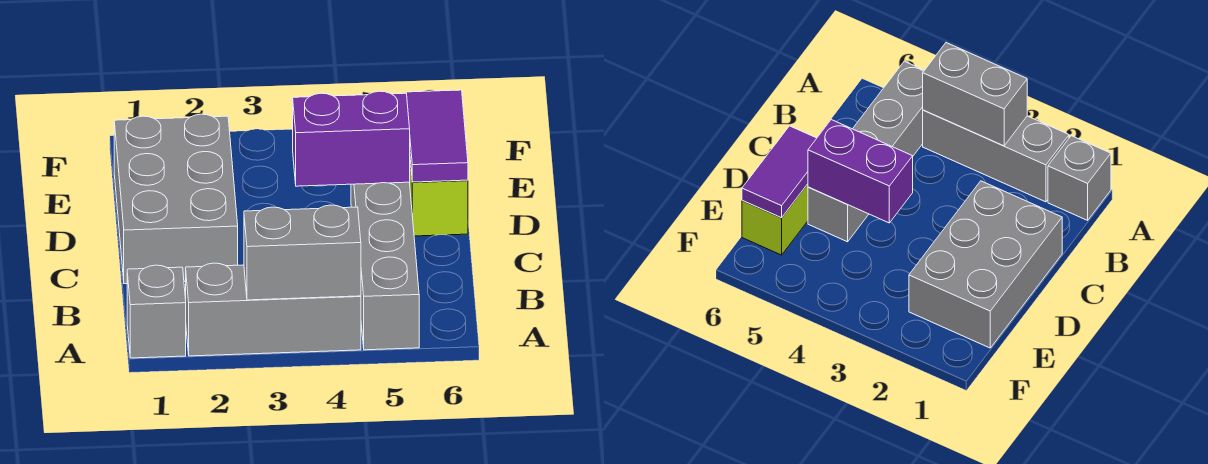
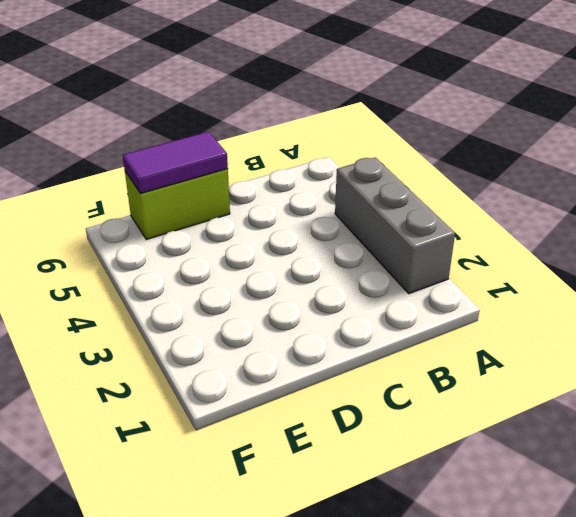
none -> grey 1x1 brick [127,265,186,358]
none -> grey 1x4 brick [351,182,419,350]

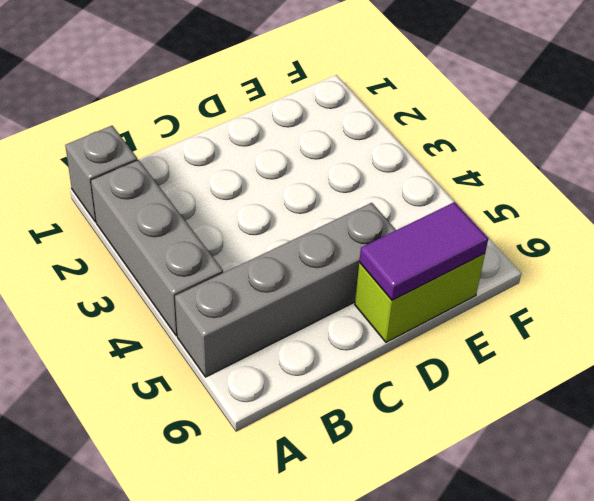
none -> grey 2x3 brick [114,114,238,284]
none -> grey 1x2 brick [244,205,361,300]

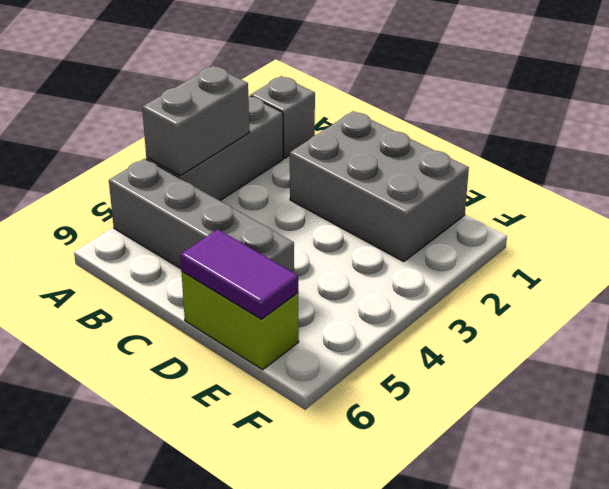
none -> purple 1x2 brick [293,91,410,186]

